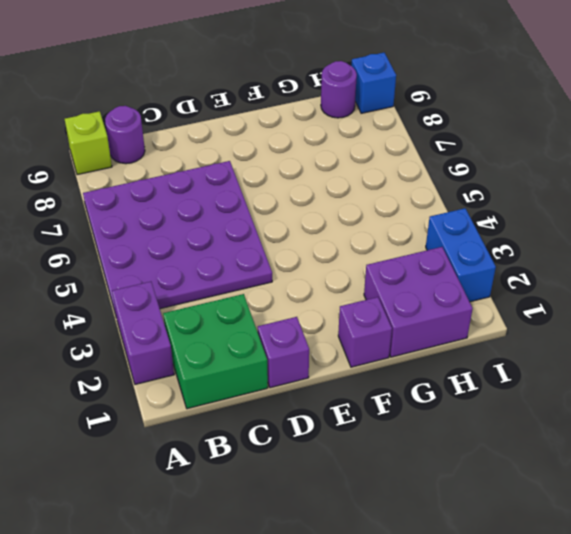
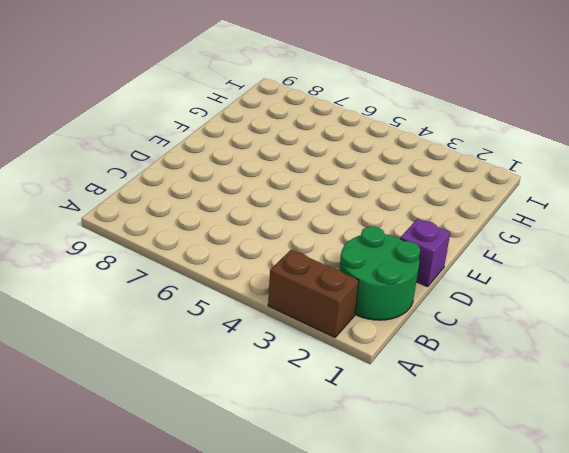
brown 1x2 brick [268,250,359,337] -> purple 1x2 brick [112,282,174,384]
green 2x2 round brick [339,226,420,320] -> green 2x2 brick [163,294,268,409]
none -> purple 4x4 plate [83,161,272,315]
none -> lime 1x1 brick [65,111,112,175]

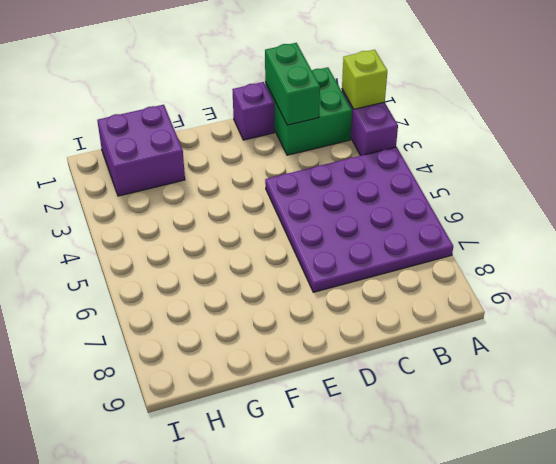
lime 1x1 brick [342,50,387,109] -> lime 1x1 brick moved to [65,111,112,175]
green 1x2 brick [265,43,320,125] -> none
none -> purple 1x1 round brick [105,106,145,164]
none -> purple 1x1 brick [338,297,392,367]

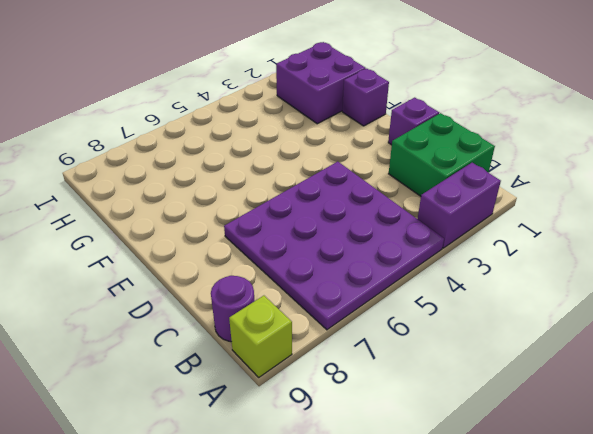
none -> purple 1x1 round brick [321,61,357,118]
none -> blue 1x2 brick [426,208,496,302]

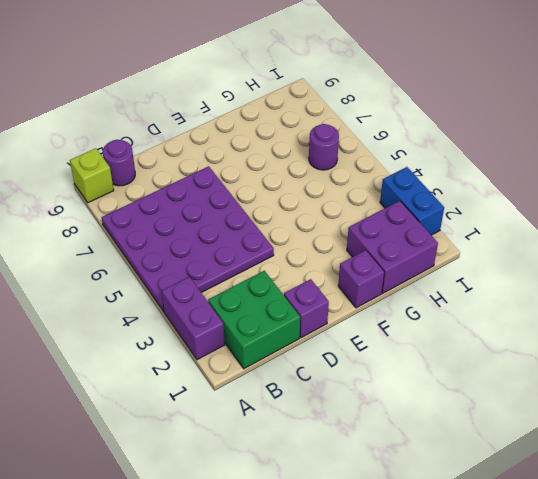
purple 1x1 round brick [309,124,339,170] -> purple 1x1 round brick moved to [321,61,357,118]
none -> blue 1x1 brick [352,53,396,113]

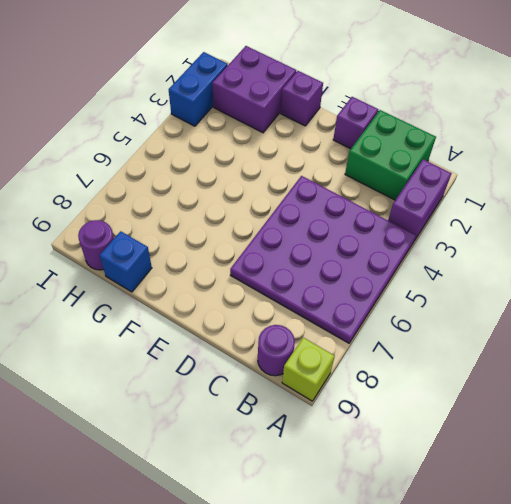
blue 1x1 brick [100,231,152,292] -> blue 1x1 brick moved to [352,53,396,113]

